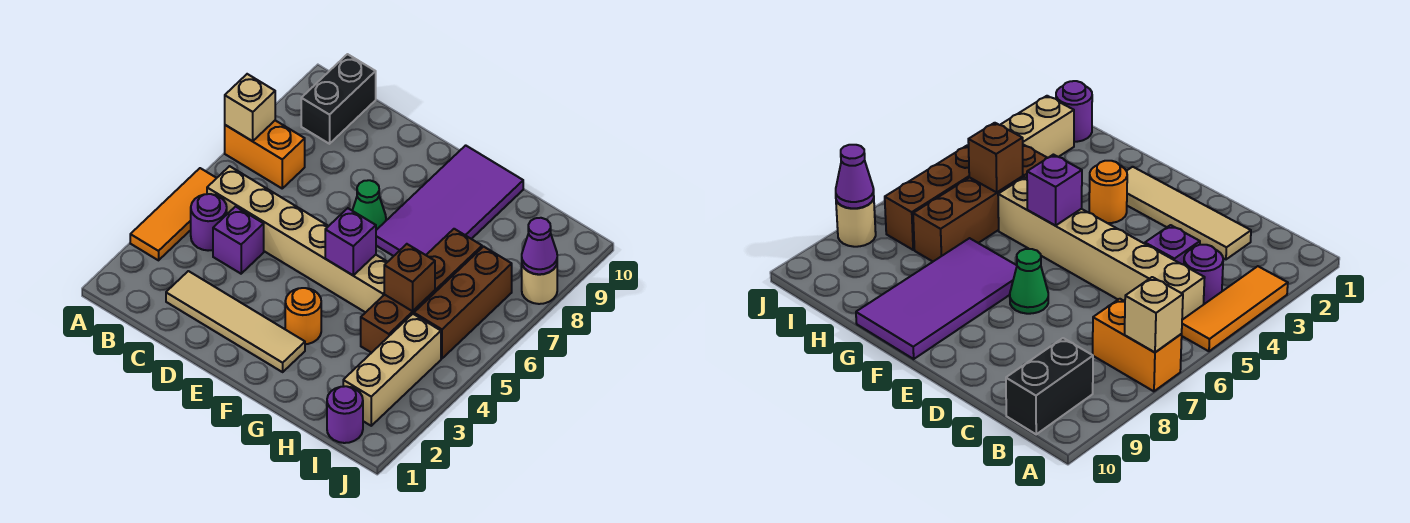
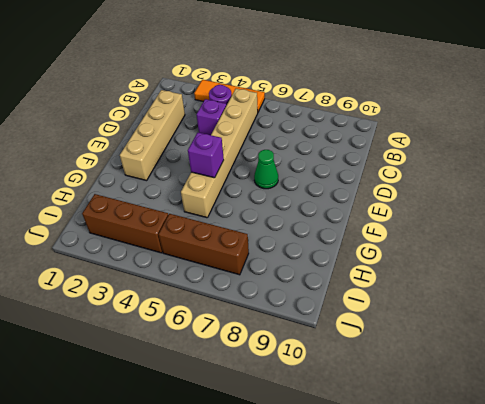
tan 1x4 brick [120,90,185,181] -> tan 1x4 tile [166,271,305,372]
brown 1x3 brick [82,194,168,253] -> tan 1x3 brick [343,314,441,426]
none -> orange 1x2 brick [225,121,305,188]
none -> black 1x2 brick [301,54,376,144]
none -> orange 1x1 round brick [285,288,321,344]

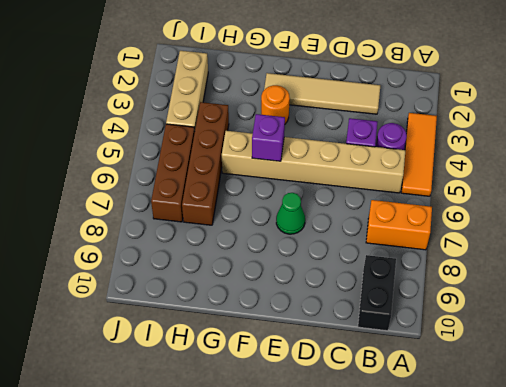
none -> purple 2x4 tile [376,145,523,256]
none -> purple 1x1 round brick [327,386,363,443]
none -> tan 1x1 round brick [522,265,557,304]

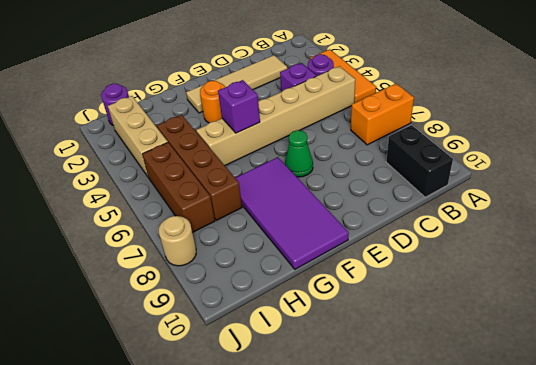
none -> tan 1x1 brick [225,74,275,141]
none -> brown 1x1 brick [384,244,435,311]
none -> purple 1x1 cone [522,218,557,274]

